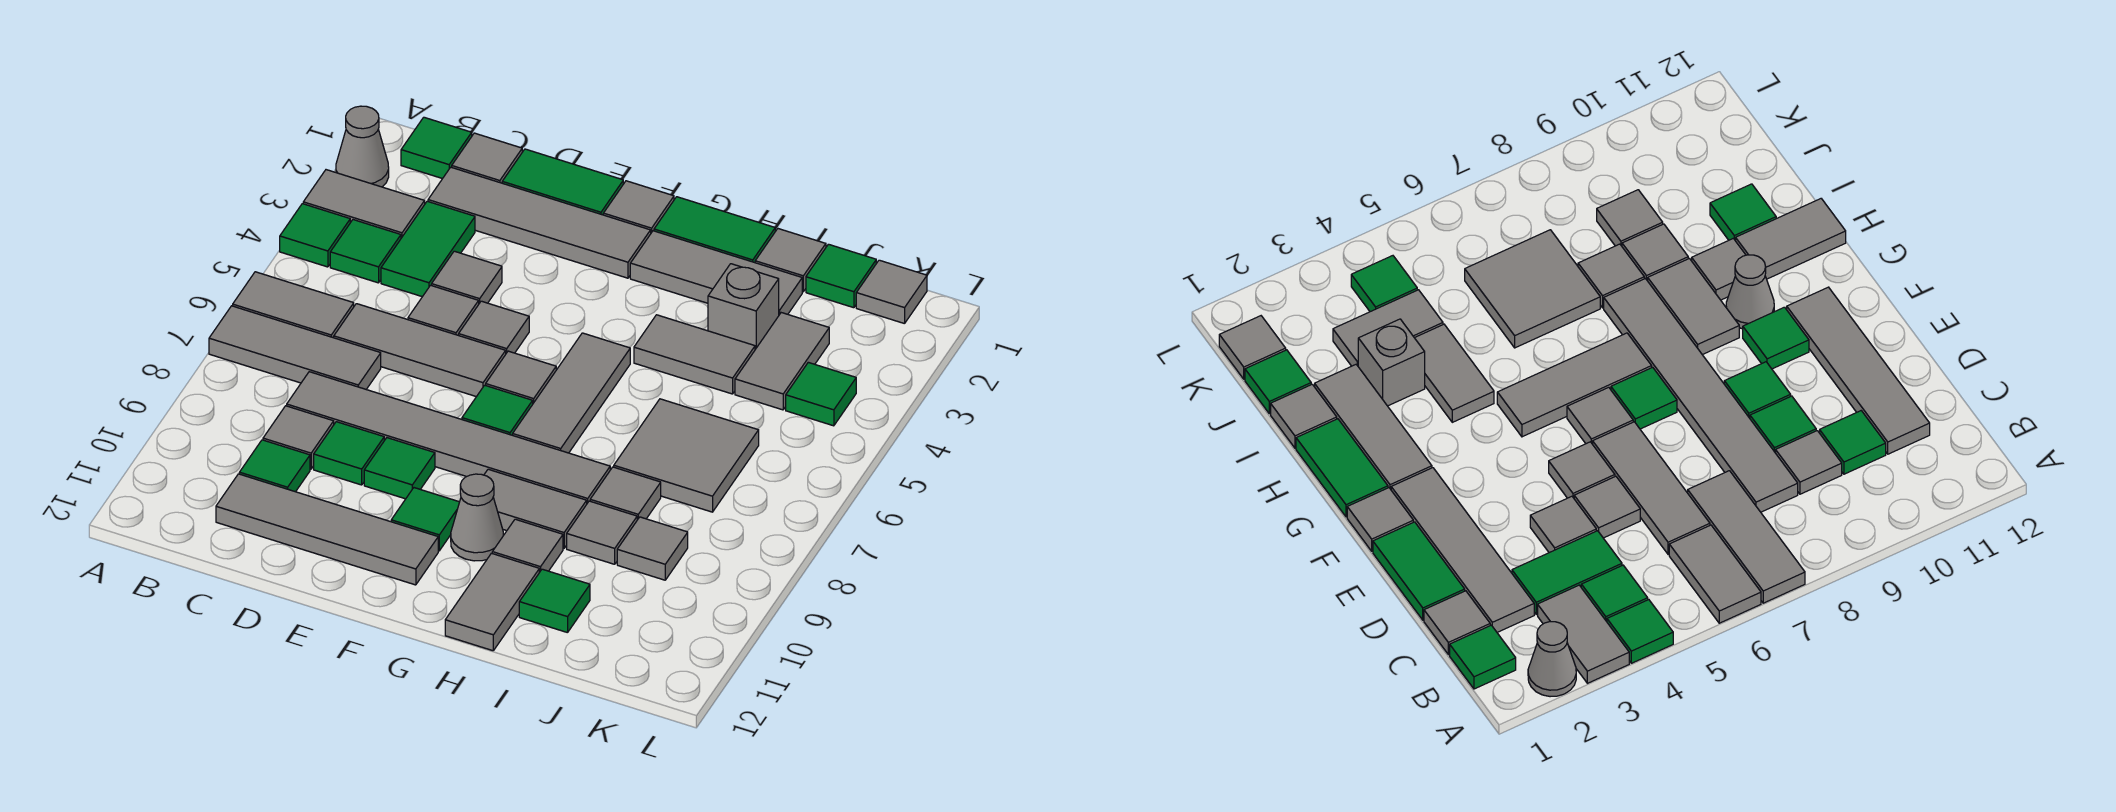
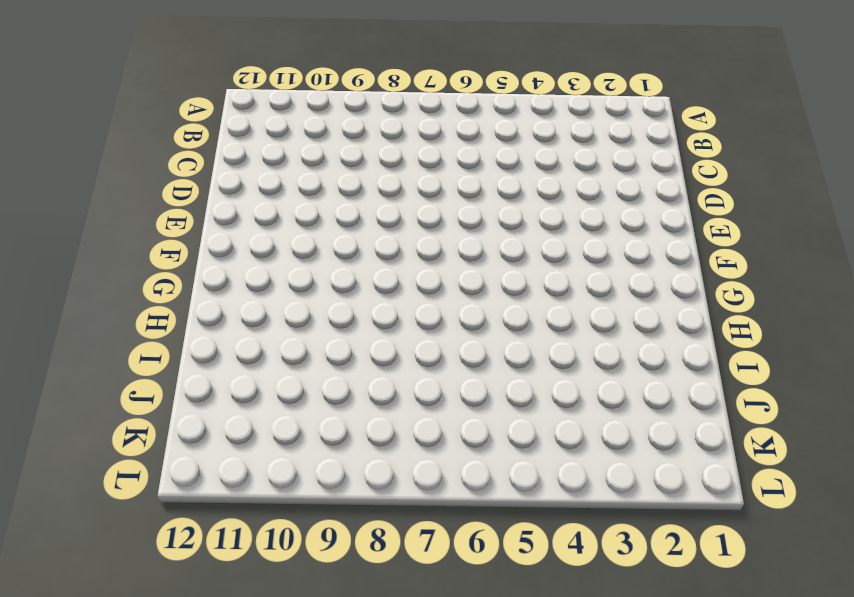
none -> grey 1x1 cone [336,106,389,187]
none -> grey 1x2 tile [303,170,425,238]
none -> green 1x1 tile [280,204,350,267]
none -> grey 1x2 tile [233,272,354,338]

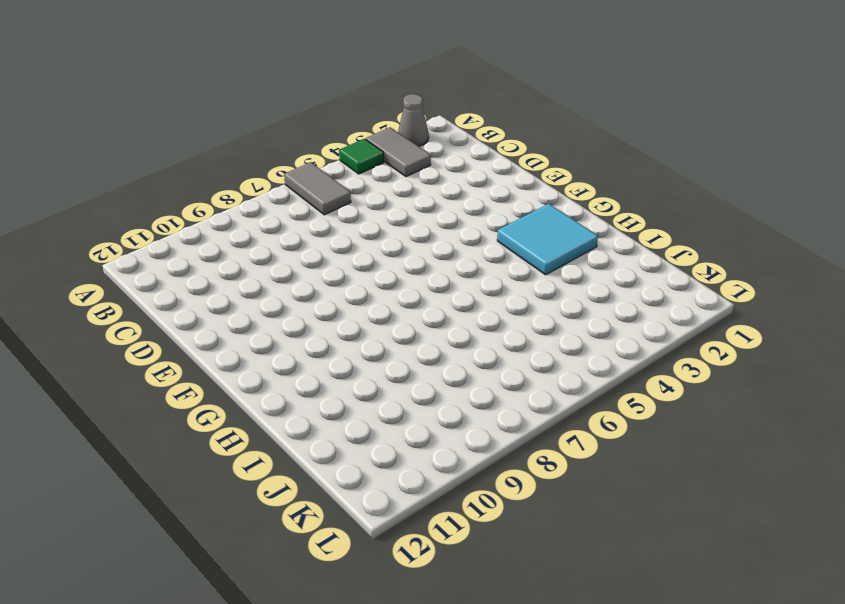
cyan 2x2 tile [497,204,598,275] -> grey 1x3 tile [630,231,802,315]
none -> grey 1x3 tile [209,306,381,389]
none -> green 1x1 tile [401,117,472,179]
none -> green 1x1 tile [330,220,401,283]
none -> grey 1x1 tile [452,133,522,183]

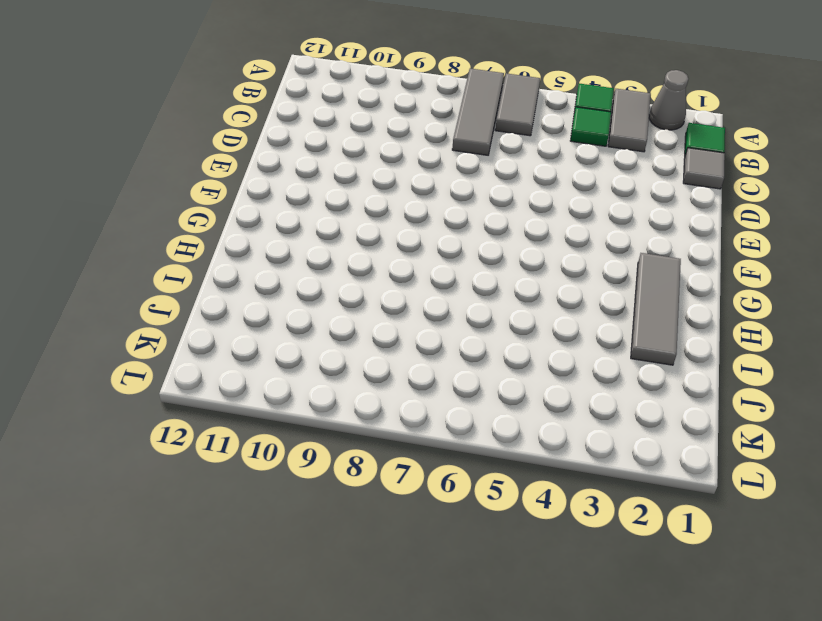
none -> grey 1x4 tile [428,167,651,278]
none -> green 1x2 tile [381,201,475,297]
none -> grey 1x3 tile [334,304,506,397]
none -> grey 1x6 tile [287,372,610,503]

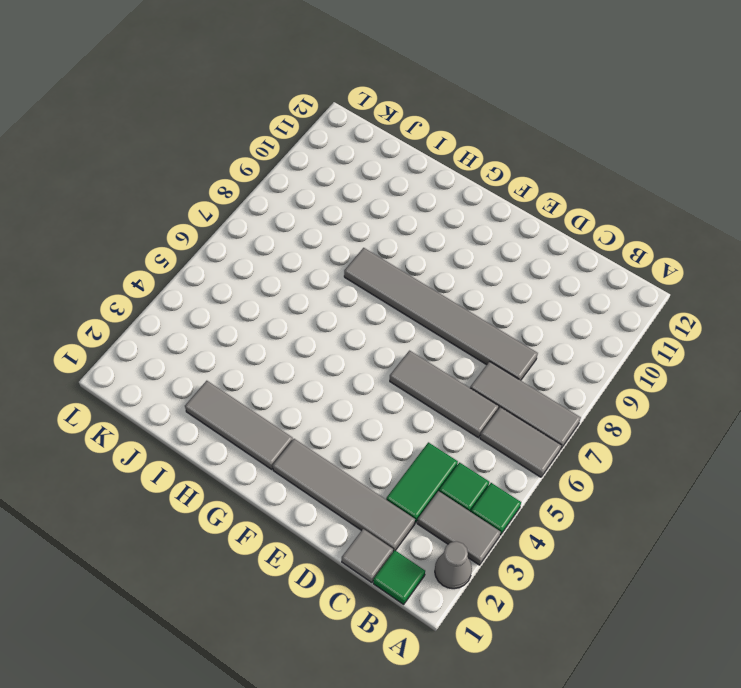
none -> grey 1x1 tile [263,406,334,469]
none -> green 1x1 tile [239,440,310,492]
none -> grey 1x4 tile [216,474,438,585]
none -> green 1x2 tile [502,149,623,215]

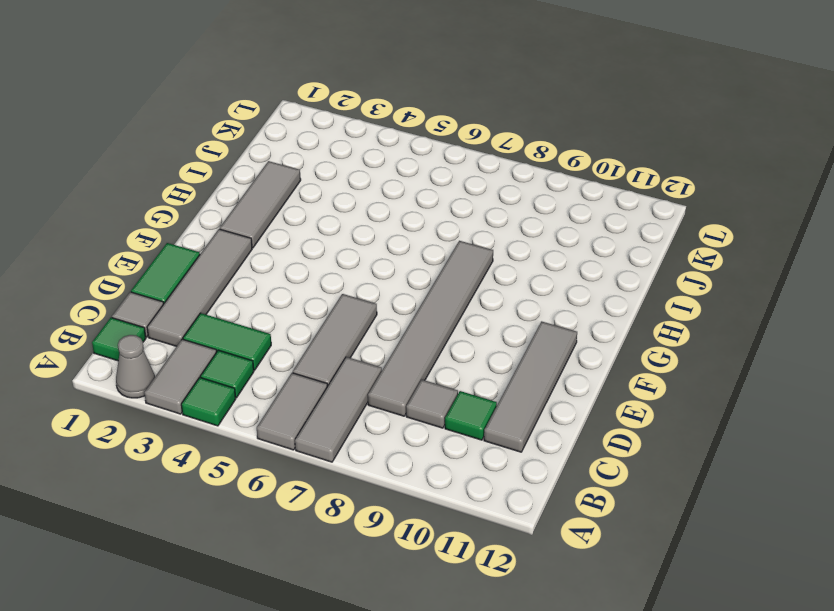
none -> grey 1x1 tile [432,251,502,303]
none -> grey 1x1 tile [408,285,479,335]
none -> green 1x1 tile [314,422,384,485]
none -> grey 1x1 tile [459,301,529,353]

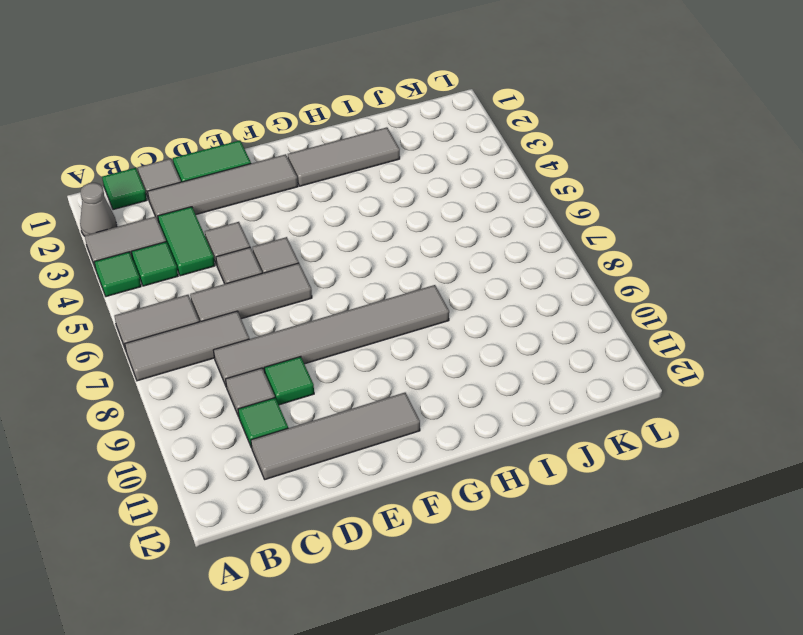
none -> green 1x1 tile [364,438,435,499]
none -> grey 1x1 tile [603,181,674,233]
none -> grey 1x1 tile [486,351,556,403]
none -> green 1x1 tile [462,385,533,435]

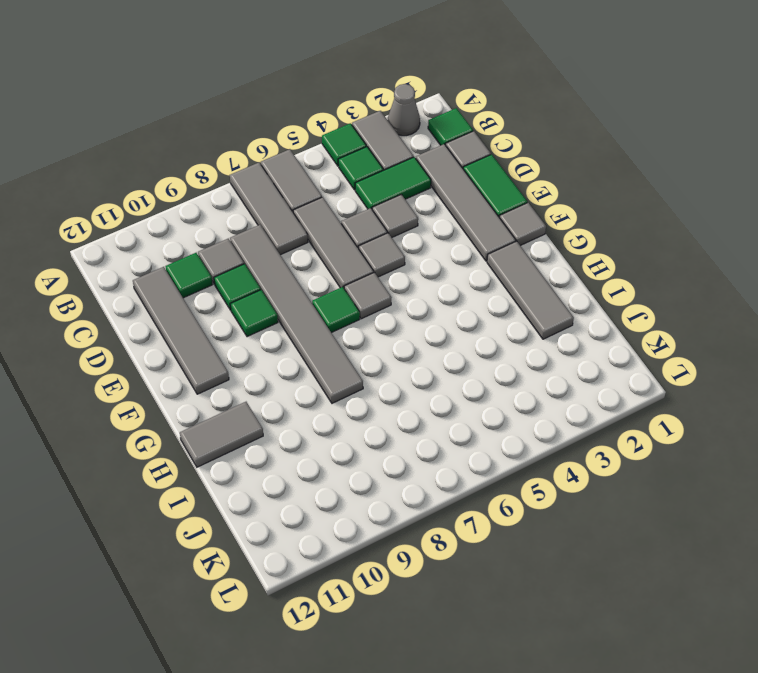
none -> green 1x1 tile [391,488,459,551]
none -> green 1x2 tile [654,197,775,263]
none -> grey 1x3 tile [513,333,630,453]
none -> grey 1x2 tile [484,469,587,548]

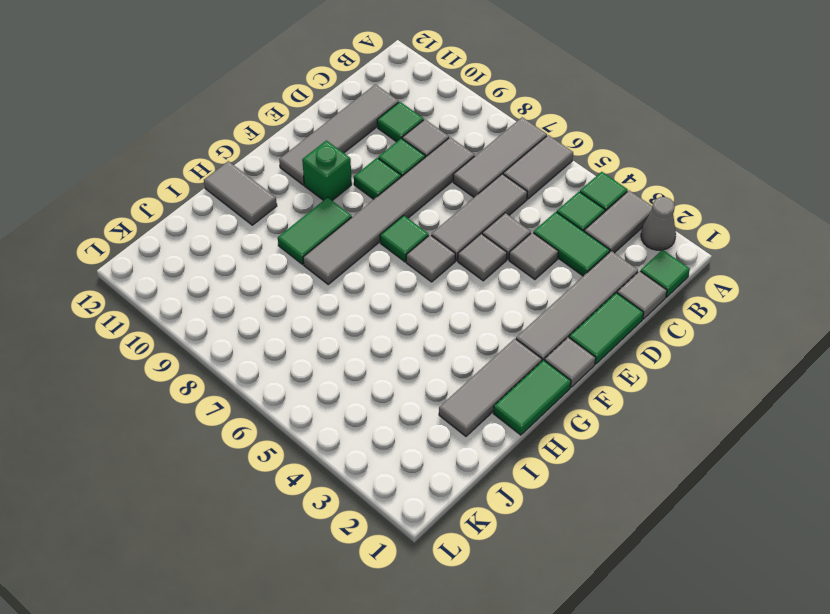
green 1x1 brick [302,140,352,201] -> green 1x1 tile [391,488,459,551]
green 1x2 tile [278,197,352,264] -> grey 1x2 tile [484,469,587,548]
none -> grey 1x3 tile [513,333,630,453]
none -> grey 1x1 cone [451,474,503,561]
none -> grey 1x2 tile [634,315,755,394]
none -> grey 1x1 tile [492,519,563,572]

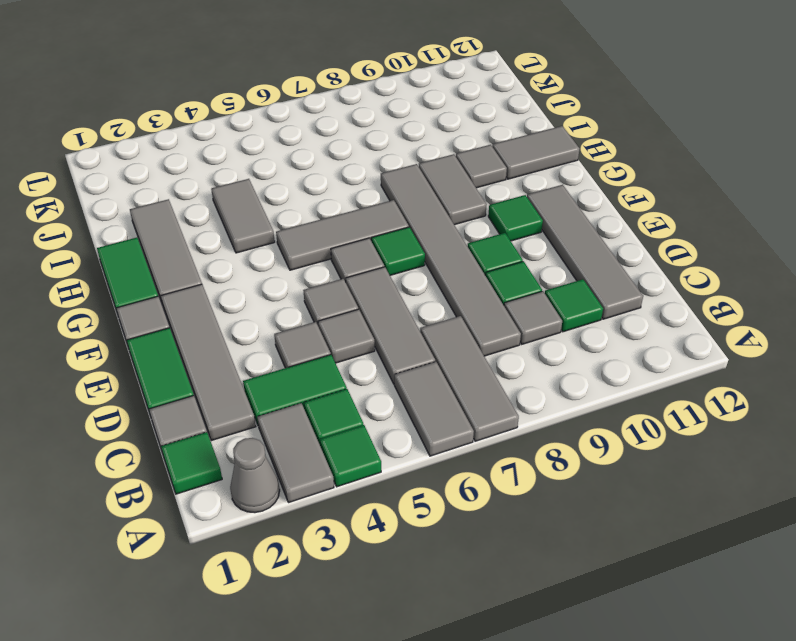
none -> grey 1x1 cone [451,474,503,561]
none -> grey 1x1 tile [755,229,826,292]
none -> grey 1x1 brick [708,264,779,349]
none -> grey 2x2 tile [614,399,759,512]

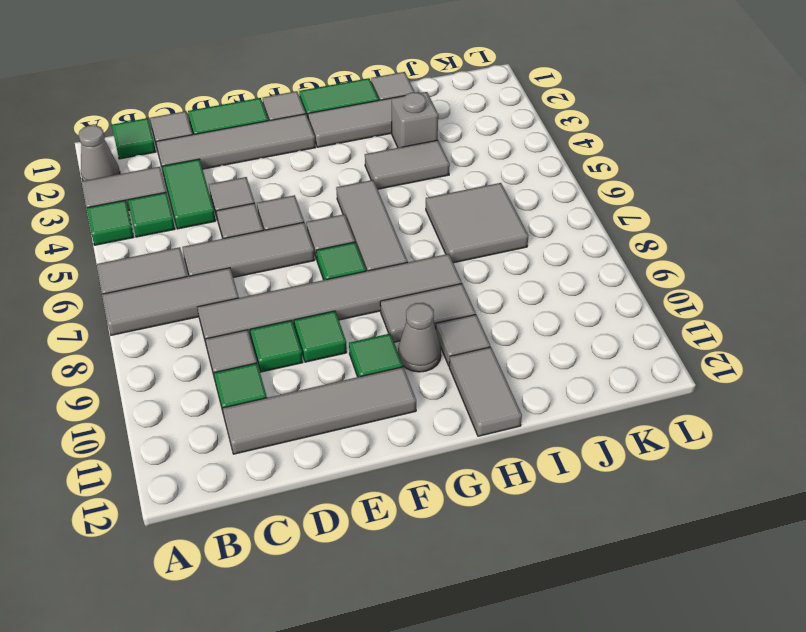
none -> grey 1x1 tile [590,467,661,520]
none -> grey 1x1 tile [567,501,637,564]
none -> green 1x1 tile [519,569,590,633]
none -> green 1x1 tile [806,244,876,308]

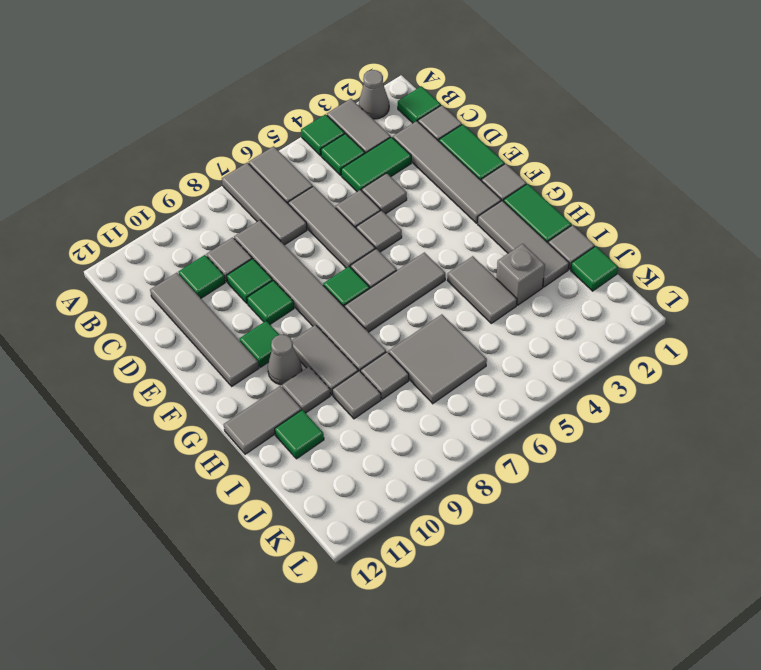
none -> grey 1x2 tile [735,313,829,410]
none -> grey 1x1 tile [617,517,688,580]
none -> grey 1x1 tile [856,260,927,324]
none -> green 1x1 tile [786,362,856,426]

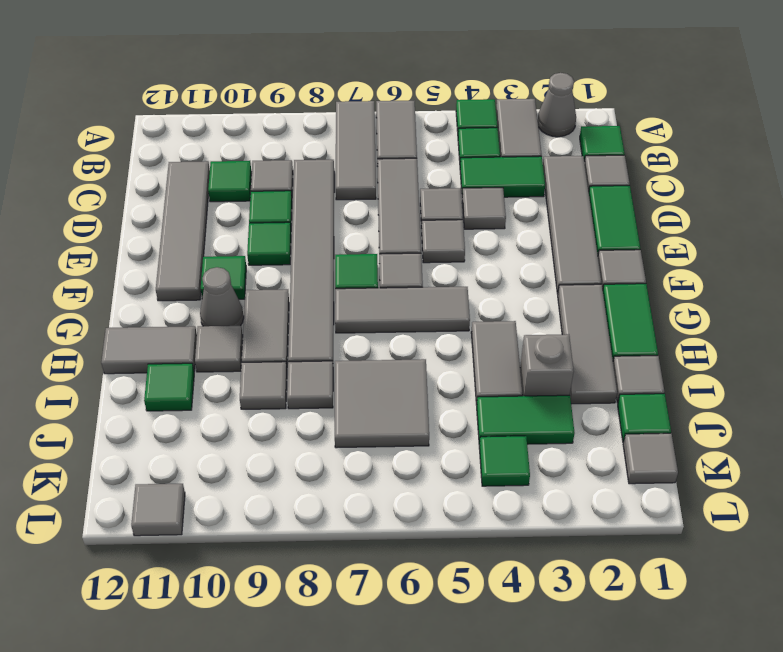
green 1x2 tile [477,395,575,445] -> grey 1x2 tile [735,313,829,410]
grey 1x1 tile [131,484,185,536] -> grey 1x1 tile moved to [617,517,688,580]

